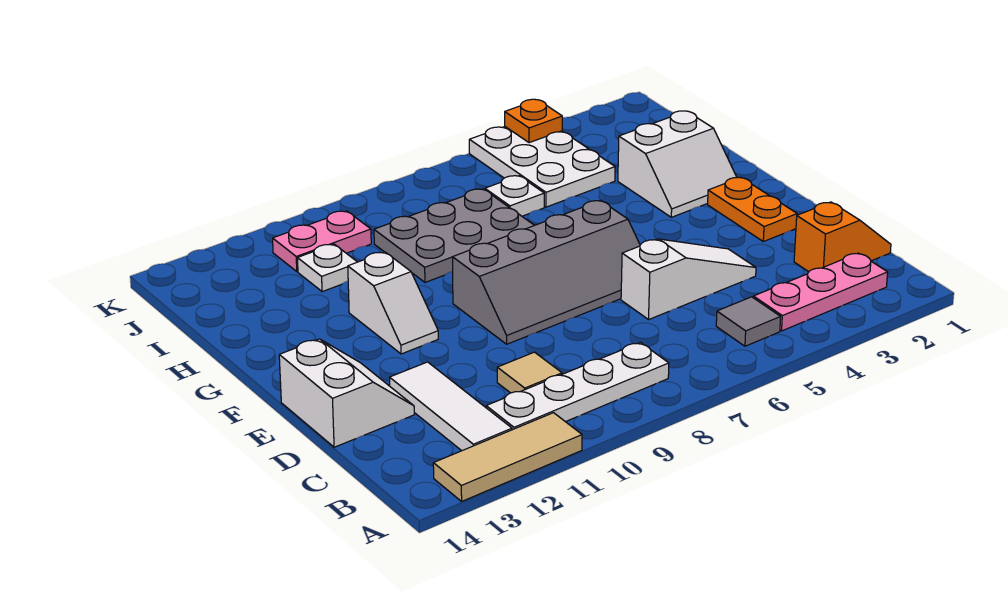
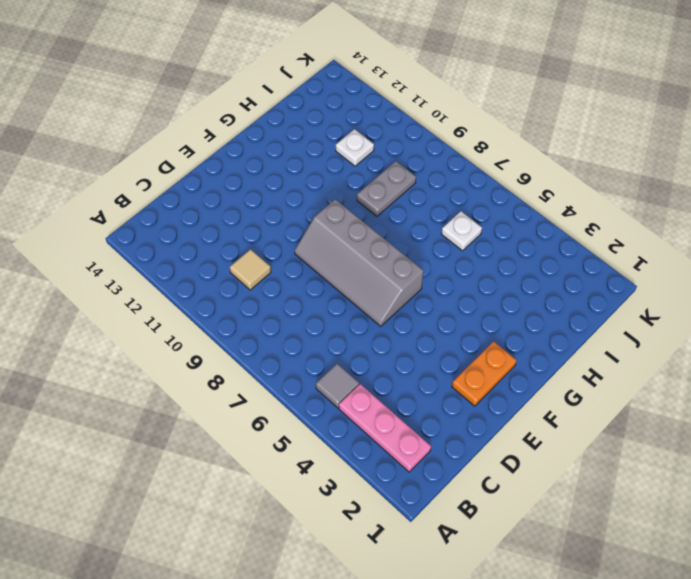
grey 1x2 plate [357,161,416,216] -> grey 2x3 plate [374,189,534,282]
none -> tan 1x3 tile [433,413,582,501]
none -> white 1x4 plate [486,342,669,430]
none -> white 1x3 tile [390,362,512,451]

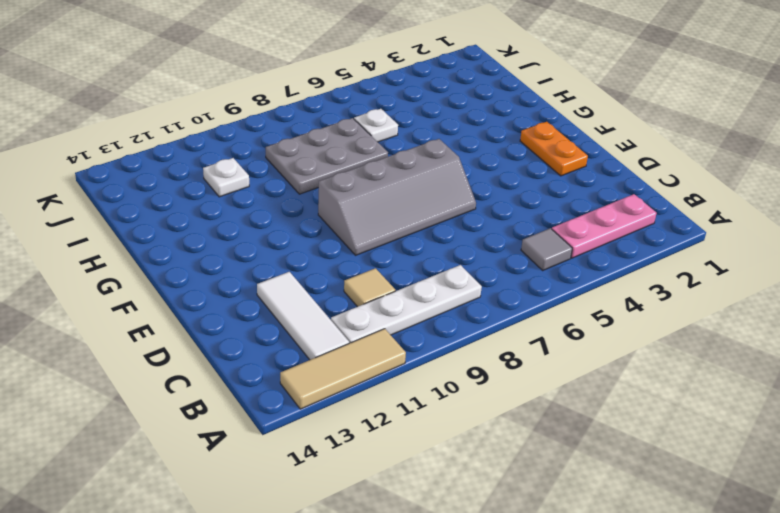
none -> orange 1x2 slope [794,202,891,272]
none -> white 1x3 slope [621,239,756,319]
none -> white 2x2 slope [279,339,414,447]

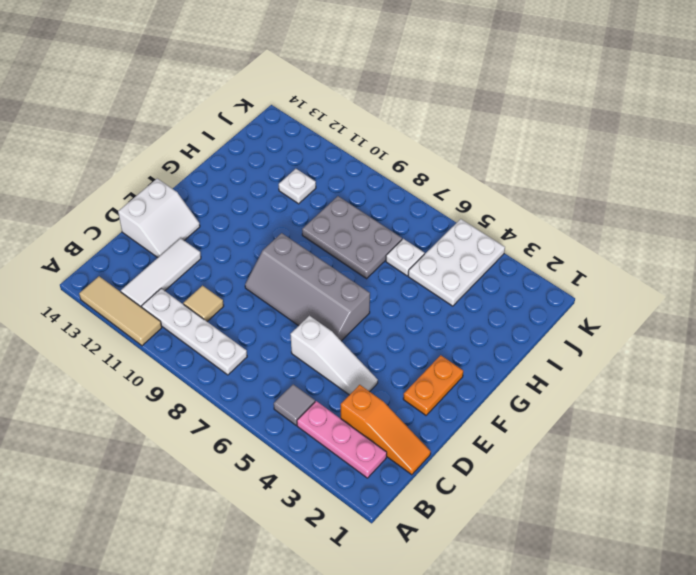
orange 1x3 slope [341,385,431,475] -> orange 1x2 slope [794,202,891,272]
none -> white 1x2 slope [348,252,438,354]
none -> white 2x2 slope [618,111,737,217]
none -> pink 1x2 plate [273,211,371,272]

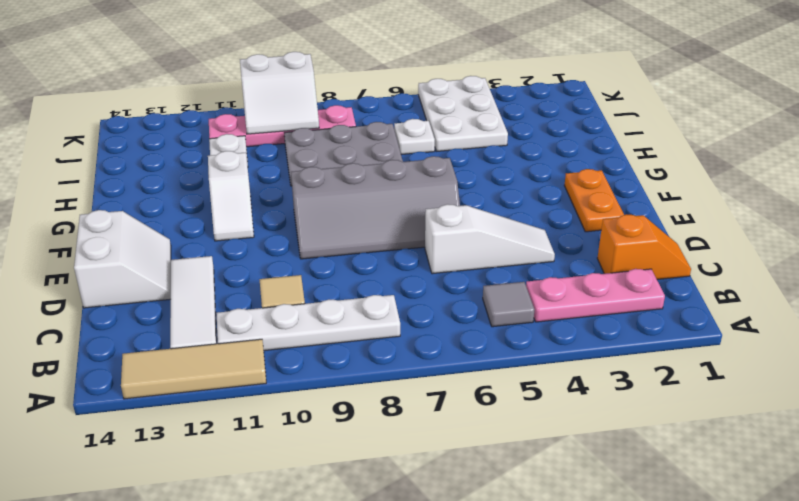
pink 1x4 plate [209,105,356,147] -> pink 1x2 plate [273,211,371,272]
white 2x2 slope [240,52,319,134] -> white 2x2 slope moved to [618,111,737,217]
none -> orange 1x1 plate [505,99,562,143]

